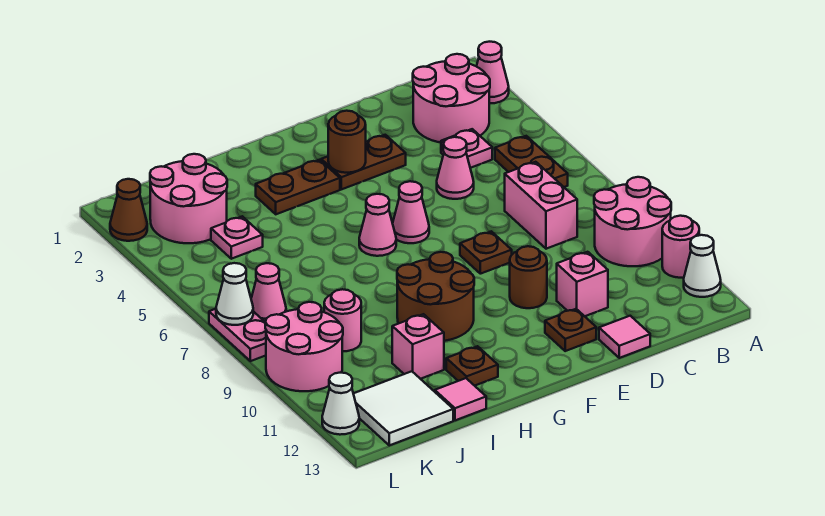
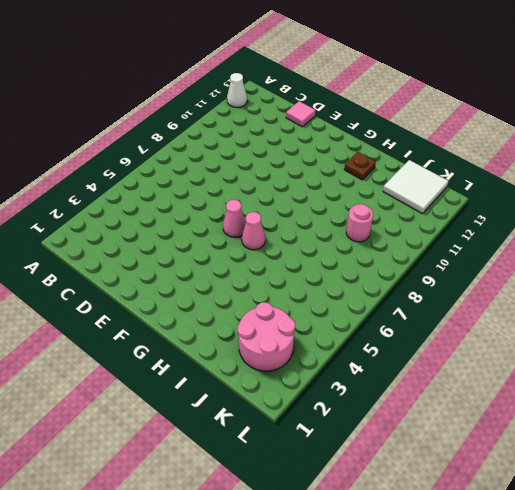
none -> pink 1x1 cone [477,42,509,104]
none -> pink 2x2 round brick [594,177,671,266]
none -> pink 1x1 round brick [662,216,699,278]
none -> pink 2x2 round brick [413,54,490,142]

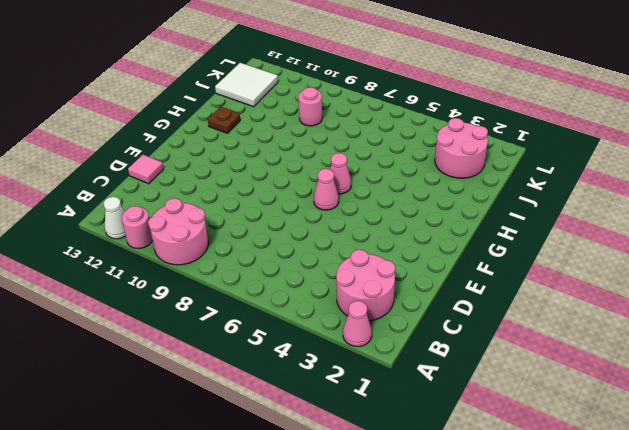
none -> brown 1x2 plate [495,136,568,187]
none -> pink 1x1 plate [441,129,492,168]
none -> pink 1x2 brick [505,162,577,249]
none -> pink 1x1 cone [437,137,474,199]

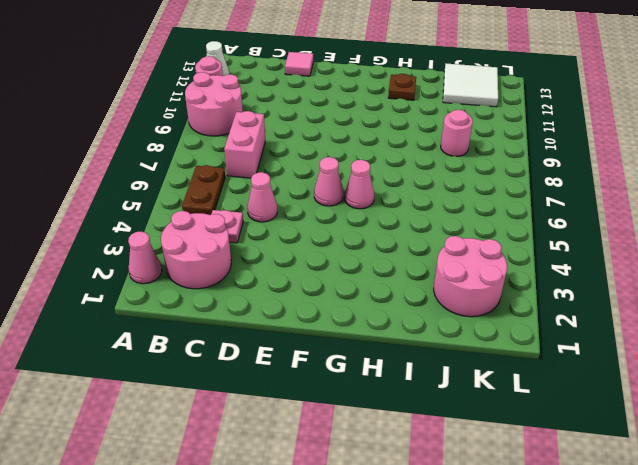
none -> pink 1x1 brick [557,252,608,316]
none -> brown 1x2 plate [321,135,406,189]
none -> brown 1x1 plate [460,231,512,274]
none -> brown 1x1 round brick [510,246,547,308]

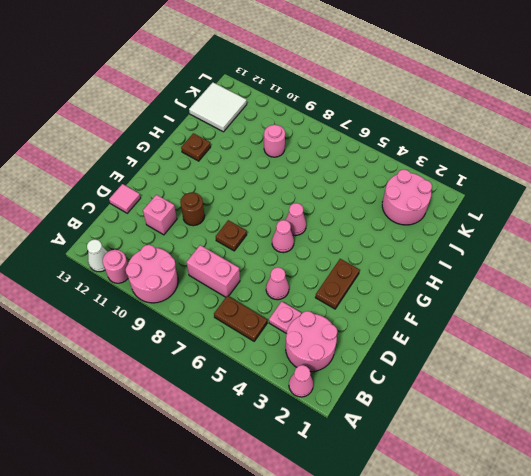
none -> brown 1x1 plate [545,309,596,351]
none -> brown 1x2 plate [256,160,340,214]
none -> brown 2x2 round brick [397,252,474,341]
none -> pink 1x1 brick [392,314,444,379]

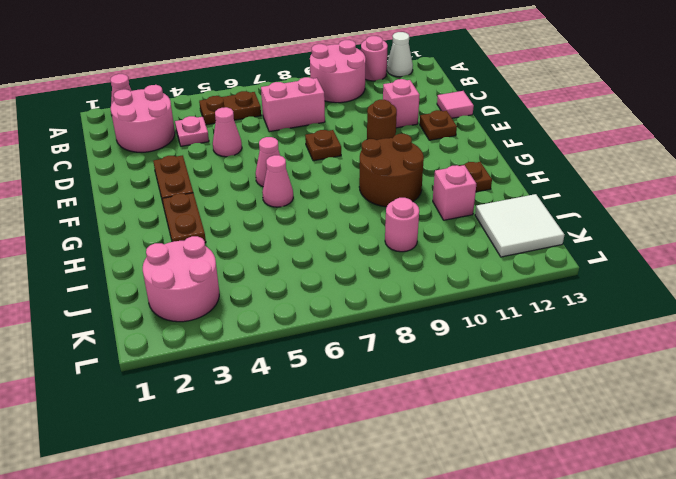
none -> pink 1x1 tile [435,378,486,420]
none -> pink 1x1 plate [211,216,263,259]
none -> pink 1x1 cone [251,263,286,322]
none -> pink 2x2 round brick [265,302,343,391]

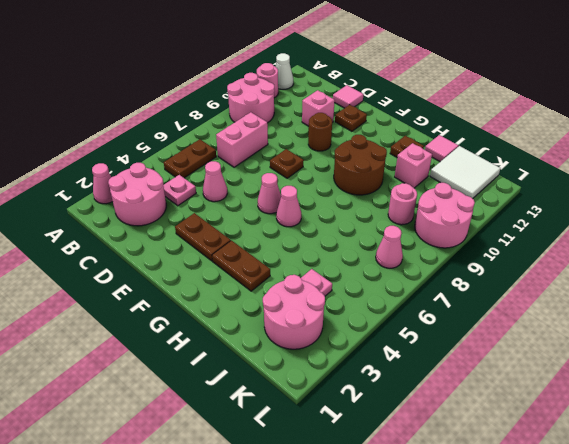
none -> brown 1x1 cone [110,179,147,241]
none -> pink 1x2 plate [209,309,266,361]
none -> white 1x1 cone [322,373,359,435]
none -> brown 1x1 round brick [328,111,366,173]

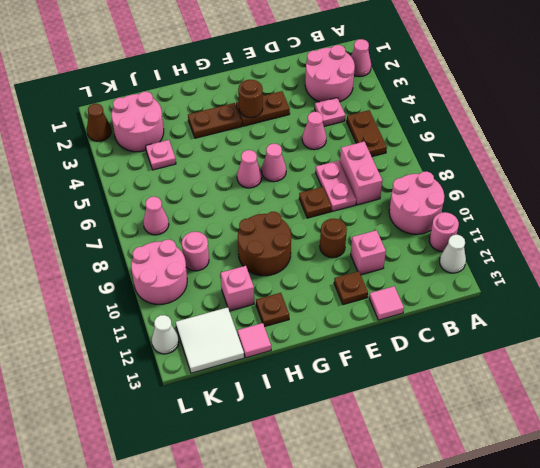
pink 1x2 plate [316,161,356,211] -> pink 1x2 plate moved to [209,309,266,361]
none -> white 1x1 cone [216,263,253,325]

